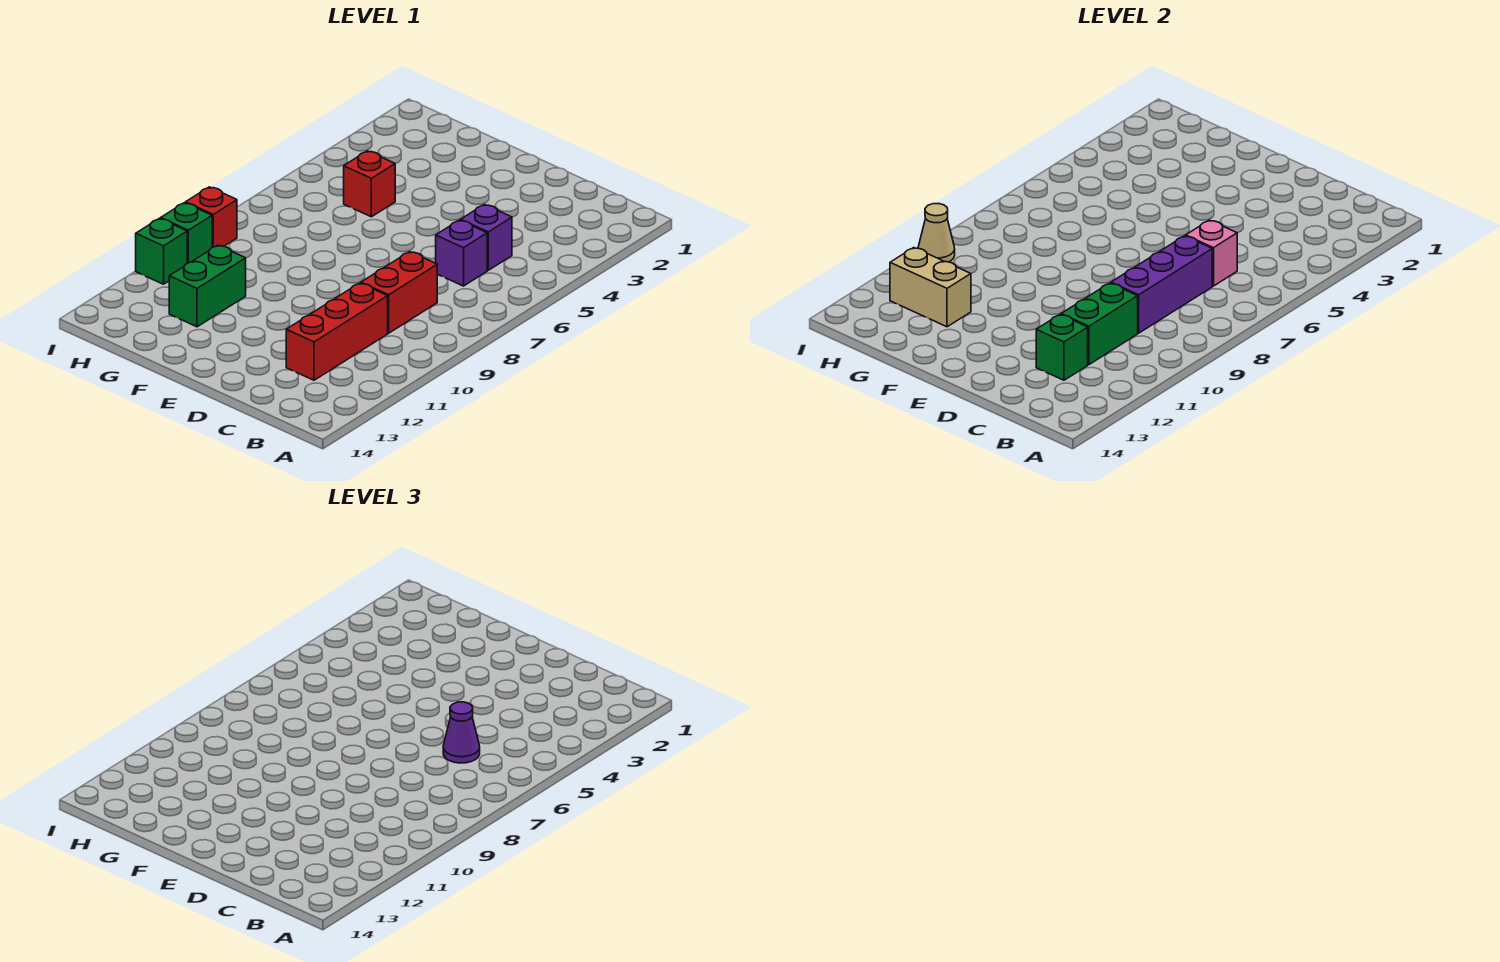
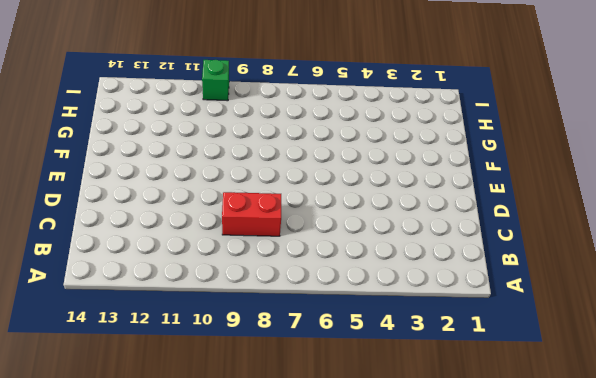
none -> purple 1x1 brick [461,204,512,270]
none -> purple 1x1 brick [436,220,487,286]
none -> red 1x3 brick [286,283,388,380]

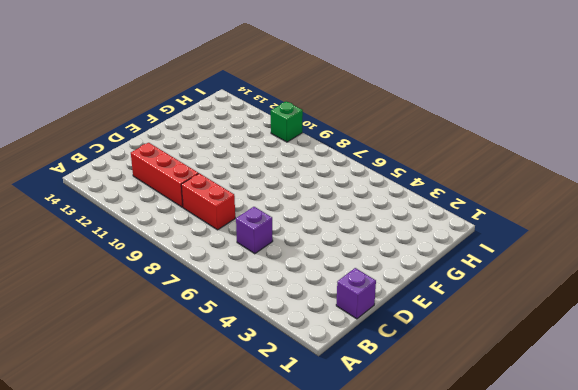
purple 1x1 brick [336,268,376,319] -> purple 1x1 brick moved to [461,204,512,270]
none -> red 1x1 brick [344,151,395,217]
none -> green 1x2 brick [169,245,246,327]
none -> red 1x1 brick [186,187,237,247]

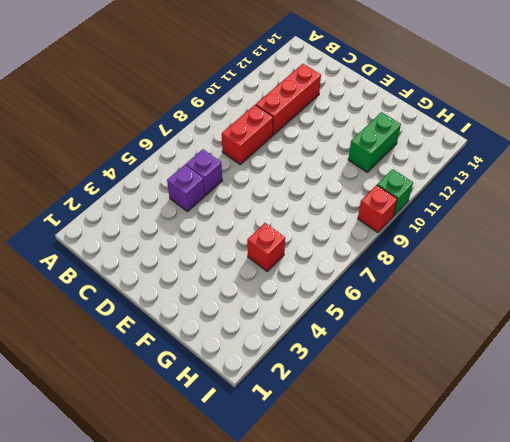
none -> green 1x1 brick [136,218,187,284]
none -> pink 1x1 brick [1186,220,1237,286]
none -> purple 1x3 brick [1111,236,1212,333]

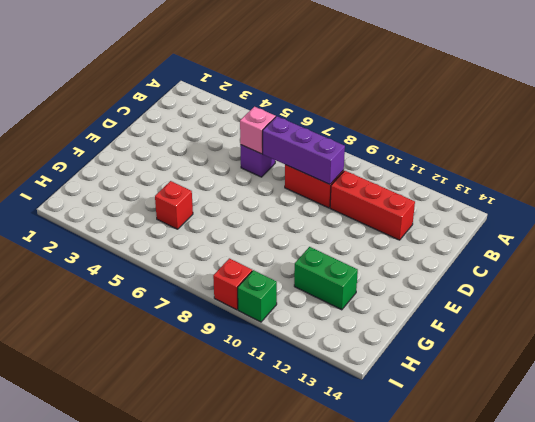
none -> purple 1x1 brick [461,204,512,270]
none -> green 1x1 brick [136,218,187,284]
none -> green 1x2 brick [1061,283,1138,365]

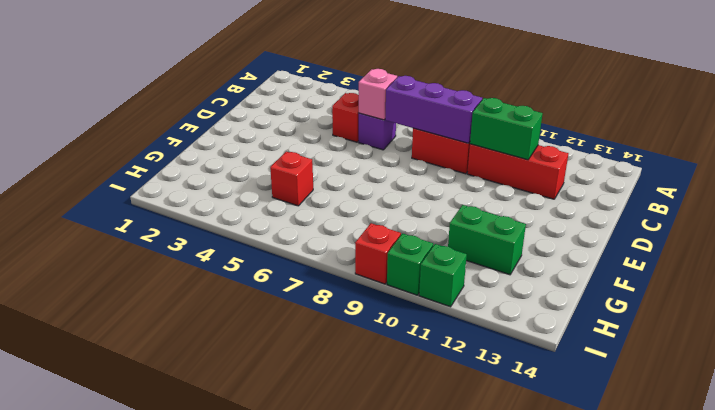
red 1x1 brick [332,93,359,142] -> purple 1x1 brick [461,204,512,270]
none -> green 1x1 brick [1036,315,1088,380]
none -> tan 1x2 brick [890,248,971,327]
none -> tan 1x1 cone [918,204,955,262]

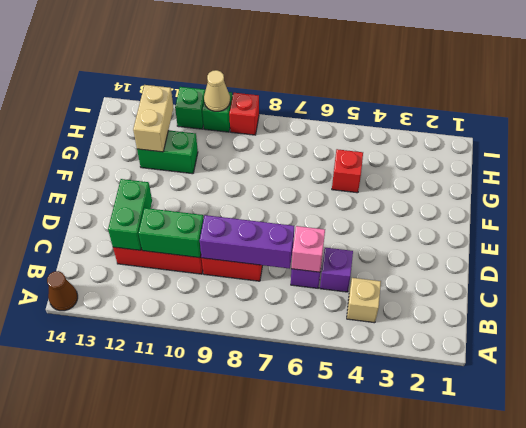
brown 1x1 cone [47,271,78,311] -> none
tan 1x1 brick [347,278,381,323] -> none
green 1x2 brick [108,179,152,250] -> green 1x1 brick [1036,315,1088,380]
none -> purple 1x1 cone [443,702,480,763]

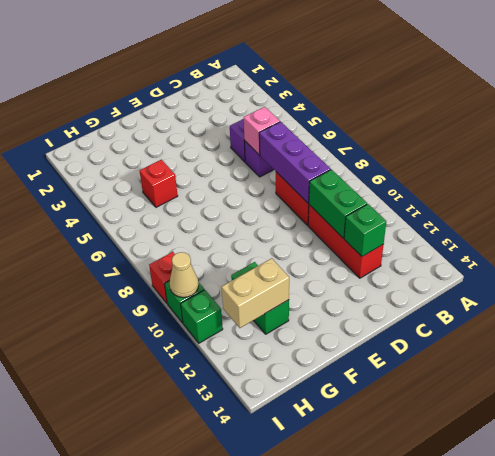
none -> purple 1x1 cone [443,702,480,763]

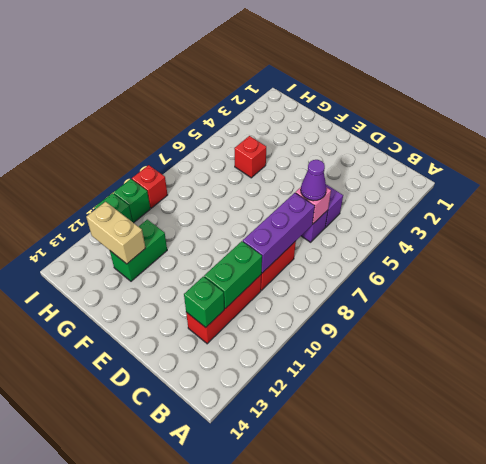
none -> tan 1x1 cone [918,204,955,262]

